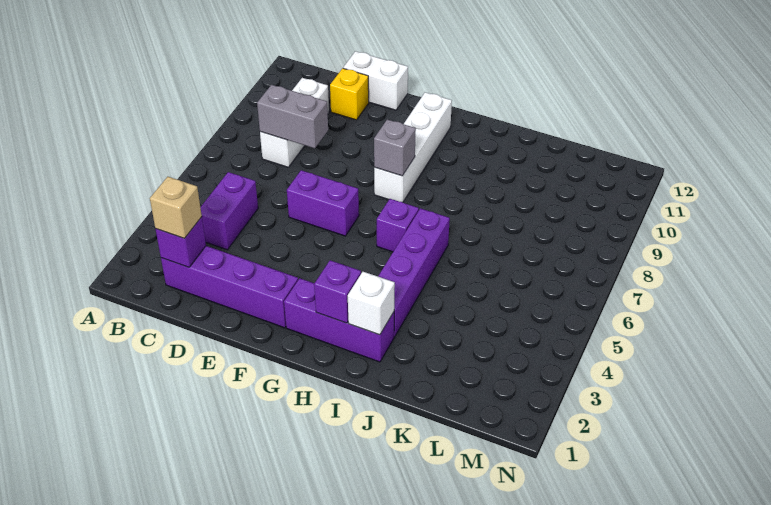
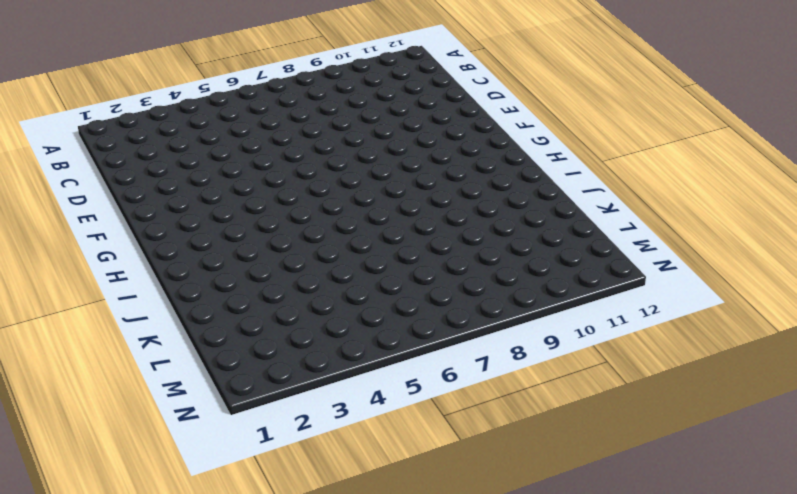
none -> purple 1x4 brick [161,246,298,328]
none -> purple 1x2 brick [200,172,258,250]
none -> white 1x3 brick [260,78,329,167]

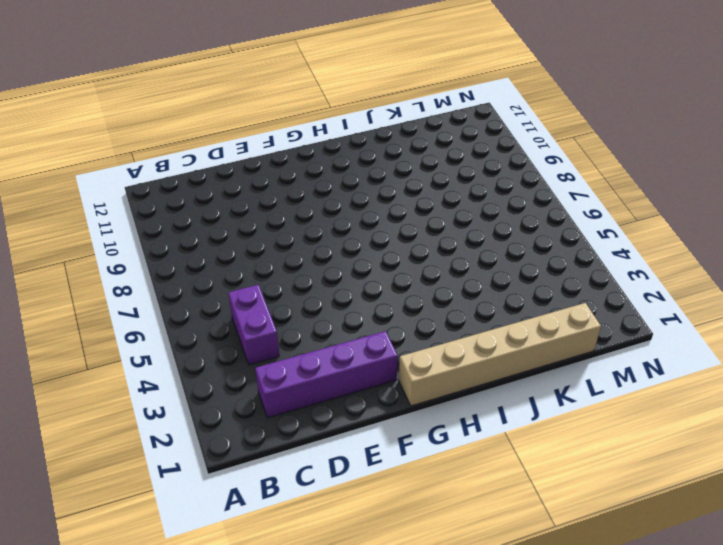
tan 1x6 brick [399,303,601,406] -> none
none -> white 1x3 brick [260,78,329,167]
none -> yellow 1x1 brick [330,68,369,120]
none -> white 1x2 brick [343,51,408,110]

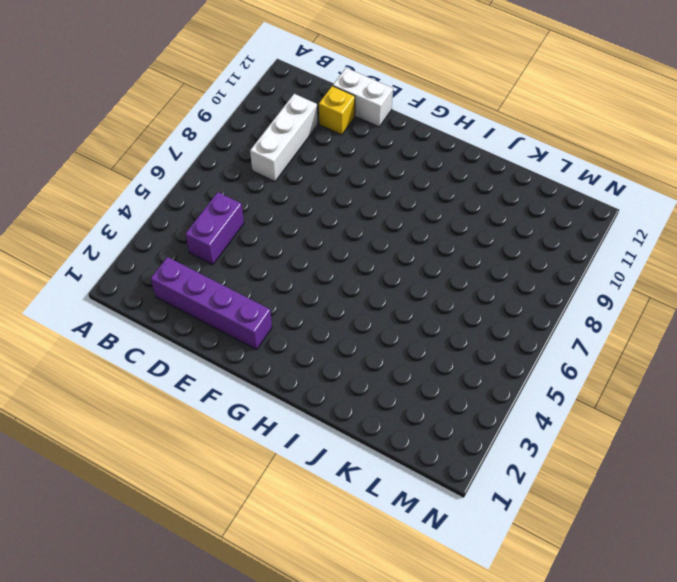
none -> purple 1x2 brick [287,170,359,236]
none -> purple 1x3 brick [284,278,394,362]
none -> white 1x4 brick [374,92,452,202]

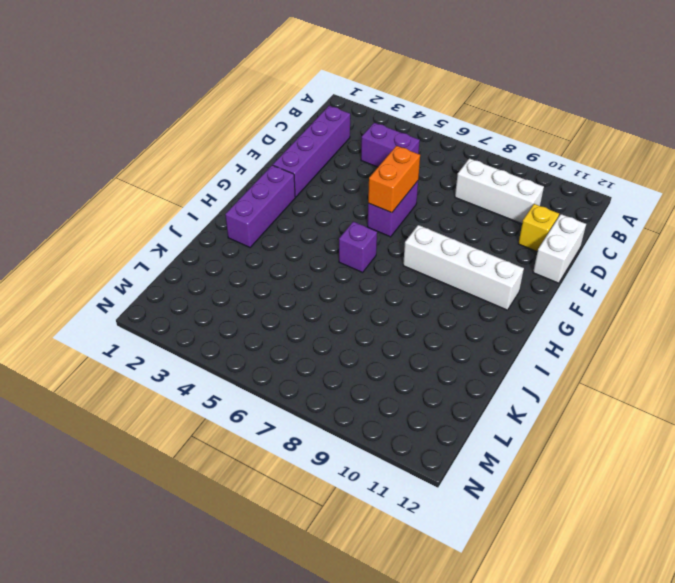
orange 1x2 brick [368,146,420,213] -> none
none -> purple 1x4 brick [378,208,450,337]
none -> purple 1x1 brick [156,217,206,267]
none -> grey 1x2 brick [257,85,328,148]

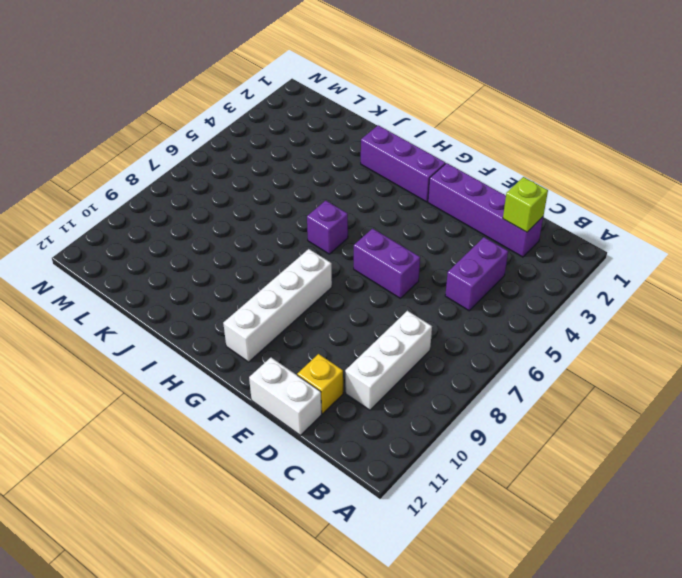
lime 1x1 brick [503,177,548,232] -> purple 1x1 brick [156,217,206,267]
none -> purple 1x4 brick [378,208,450,337]
none -> grey 1x2 brick [257,85,328,148]
none -> grey 1x1 brick [374,119,416,176]

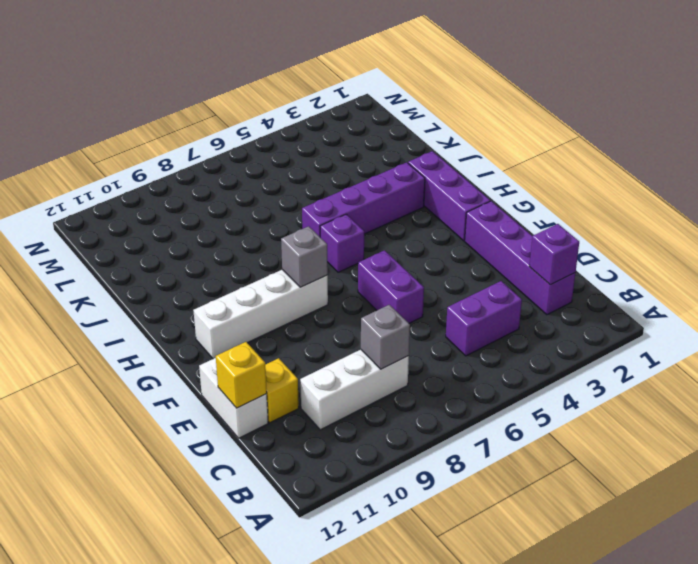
grey 1x1 brick [361,305,410,369] -> grey 1x2 brick [257,85,328,148]
yellow 1x1 brick [216,342,267,408] -> none
none -> purple 1x1 brick [314,260,361,323]
none -> white 1x1 brick [348,272,395,335]
none -> tan 1x1 brick [150,177,202,238]

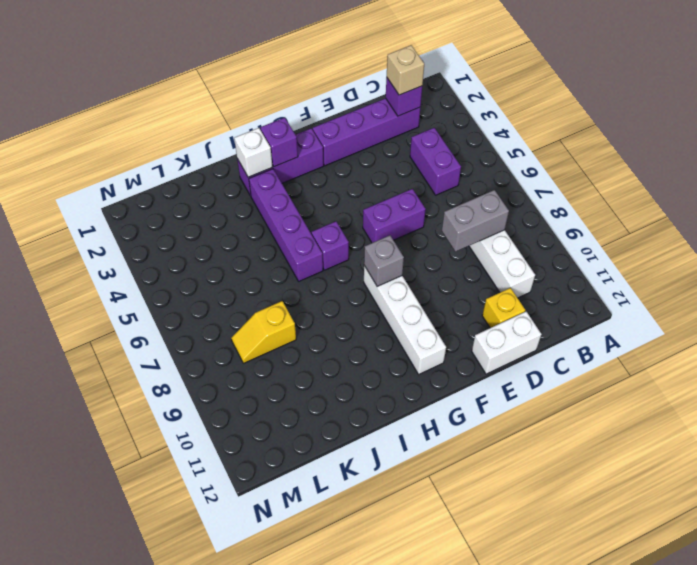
yellow 1x2 slope [231,301,296,363] -> none

